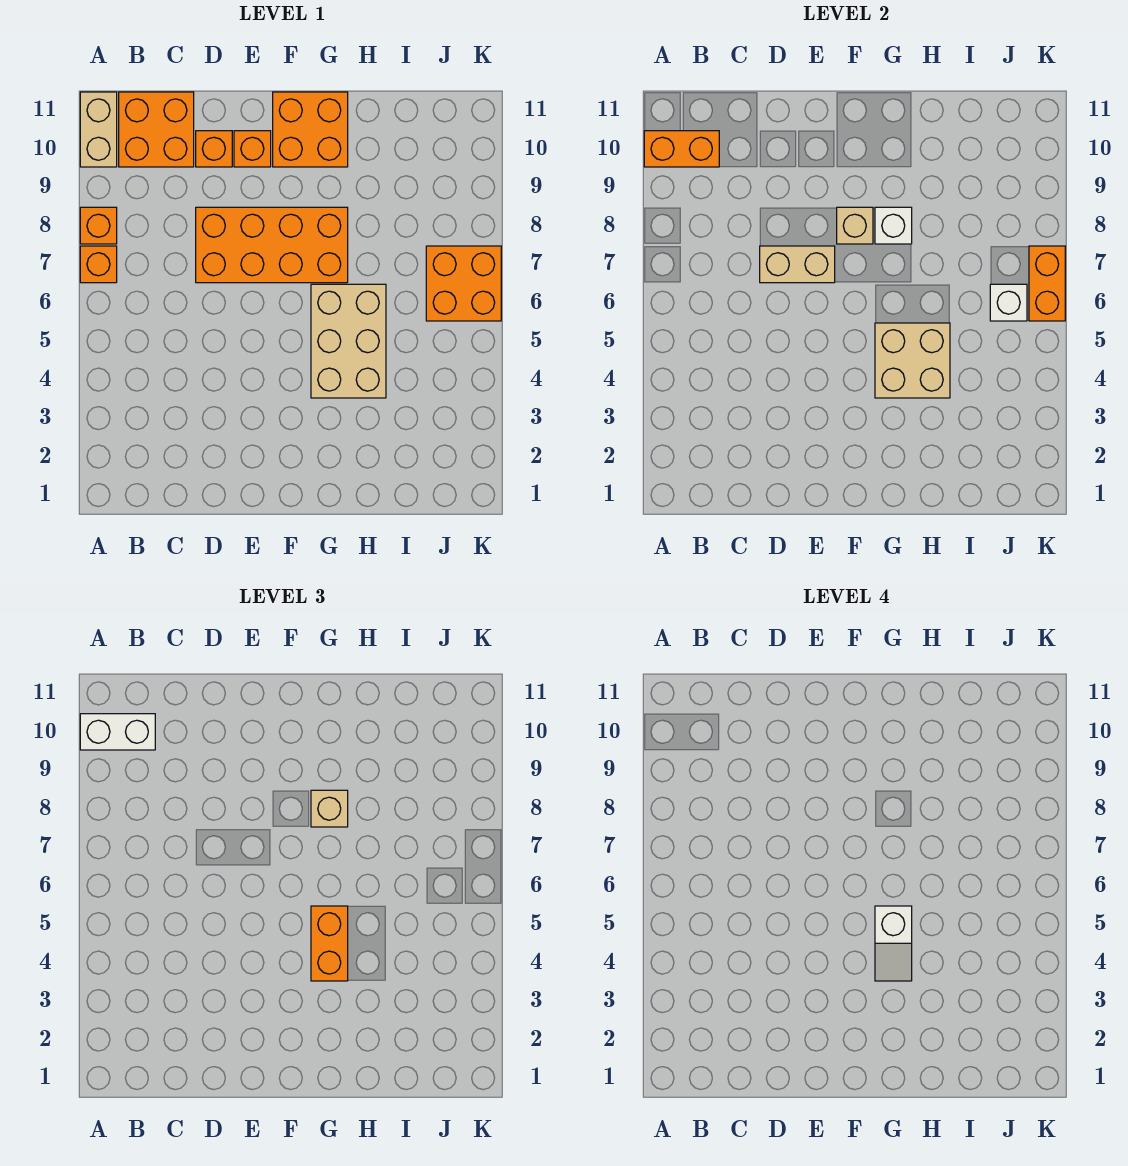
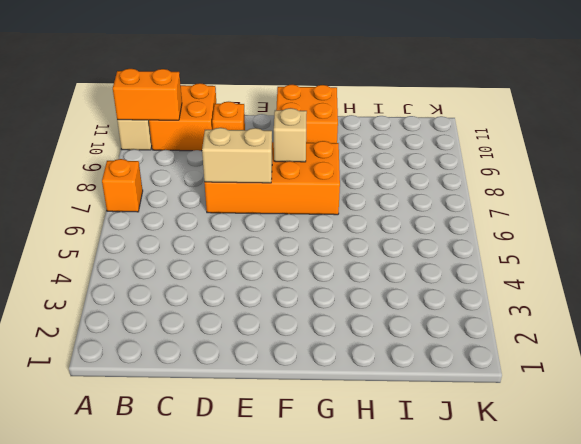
none -> orange 1x1 brick [80,207,117,244]
none -> orange 1x1 brick [234,131,271,167]
none -> tan 2x3 brick [311,284,386,398]

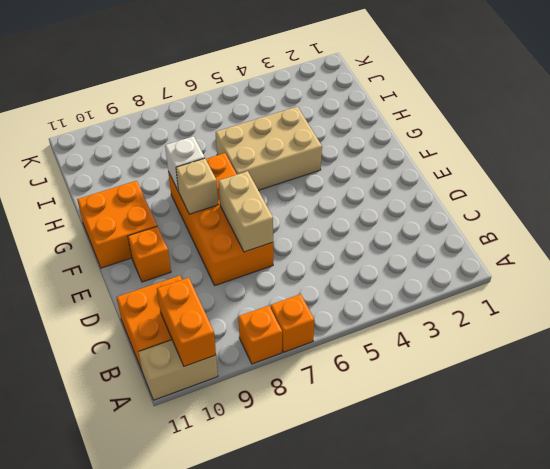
none -> orange 1x1 brick [196,131,232,167]
none -> orange 2x2 brick [426,246,501,321]
none -> tan 2x2 brick [875,323,950,398]

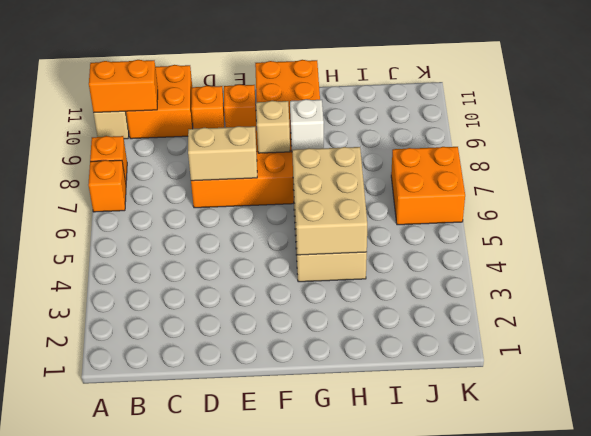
tan 2x3 brick [292,147,367,255] -> tan 2x2 brick [875,323,950,398]
none -> white 1x1 brick [990,284,1027,321]
none -> orange 1x2 brick [1029,246,1065,321]
none -> white 1x2 brick [80,714,155,750]

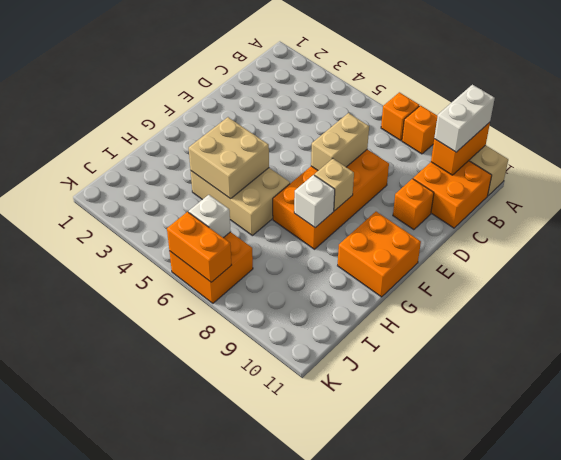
none -> orange 1x1 brick [234,131,271,167]
none -> orange 1x2 brick [311,906,348,981]
none -> tan 1x1 brick [311,790,348,827]

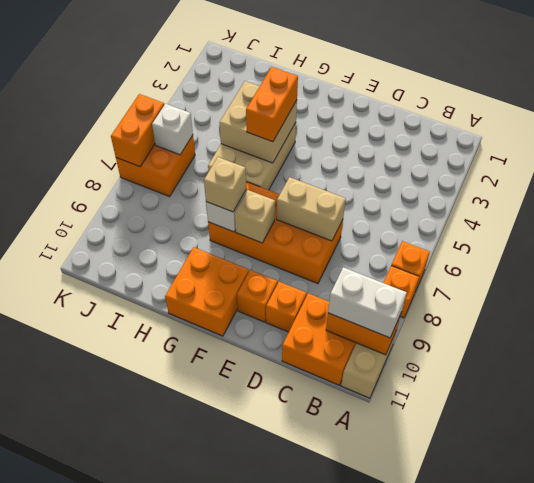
none -> white 1x2 slope [875,906,912,981]

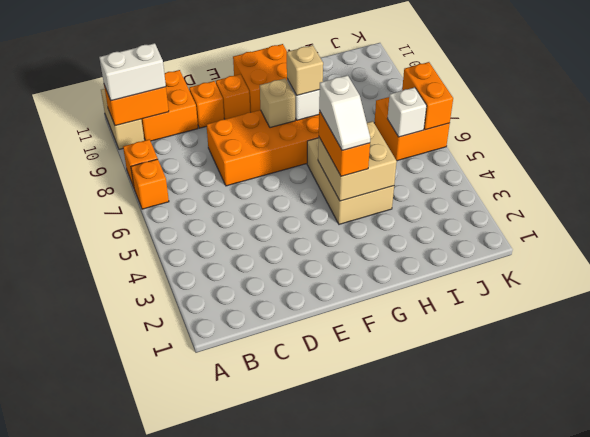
none -> tan 1x2 brick [760,246,835,283]

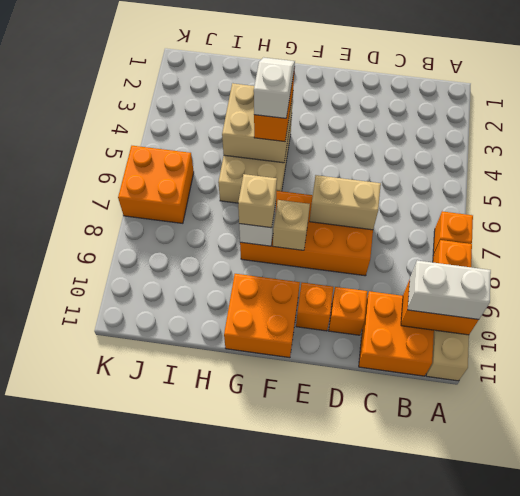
none -> white 1x1 brick [990,284,1027,321]
none -> orange 1x2 brick [1029,246,1065,321]

